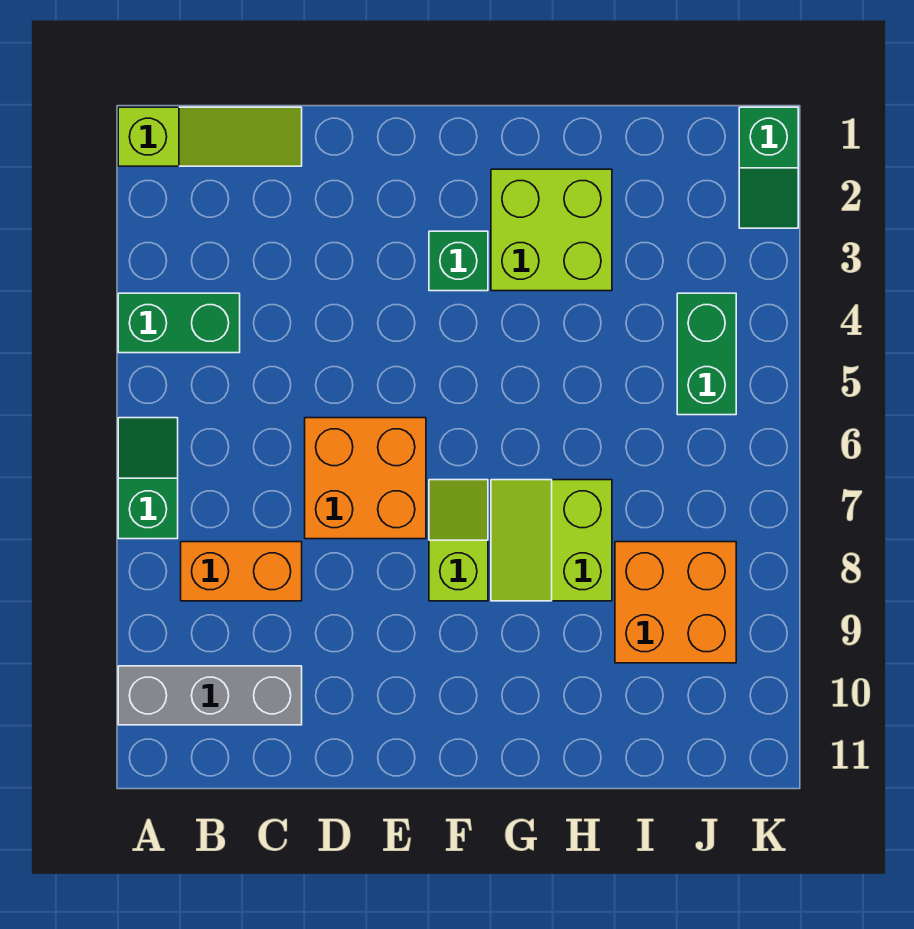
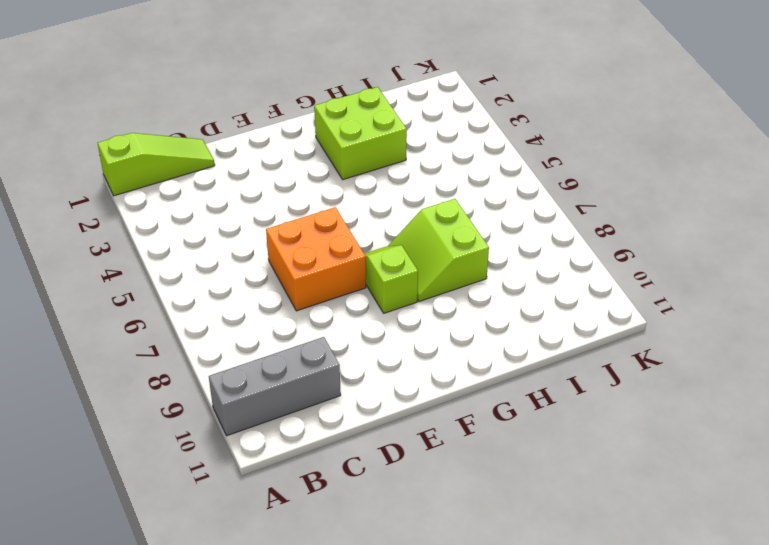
none -> green 1x2 brick [118,293,240,353]
none -> green 1x2 slope [118,418,178,539]
none -> orange 1x2 brick [181,542,302,601]

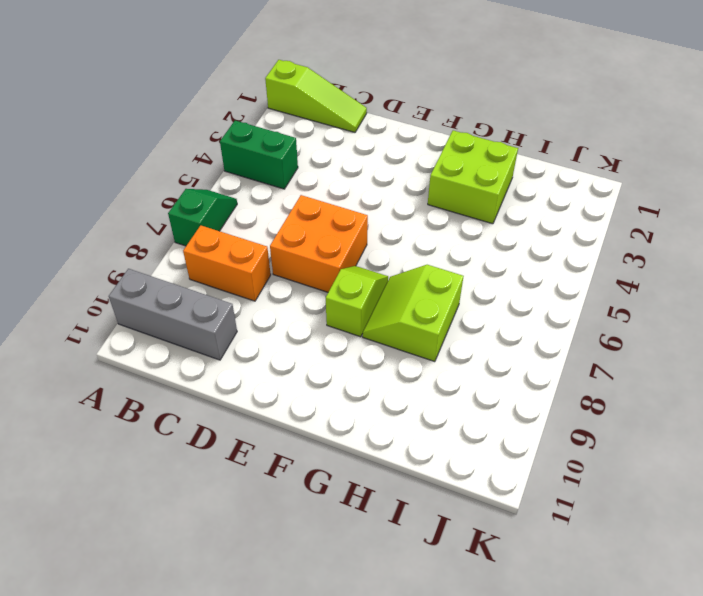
none -> green 1x1 brick [429,231,488,291]
none -> orange 2x2 brick [615,542,736,663]
none -> green 1x2 brick [677,293,736,415]

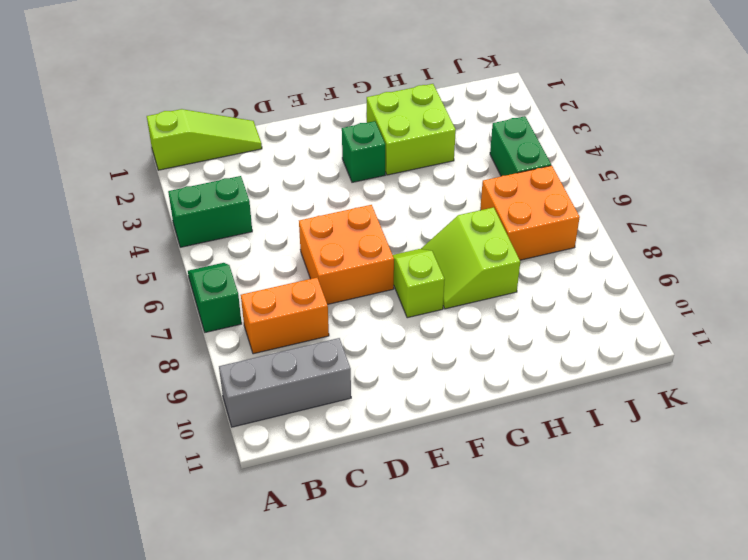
orange 2x2 brick [480,166,580,260] -> orange 2x2 brick moved to [615,542,736,663]
none -> green 1x2 slope [739,107,798,228]

